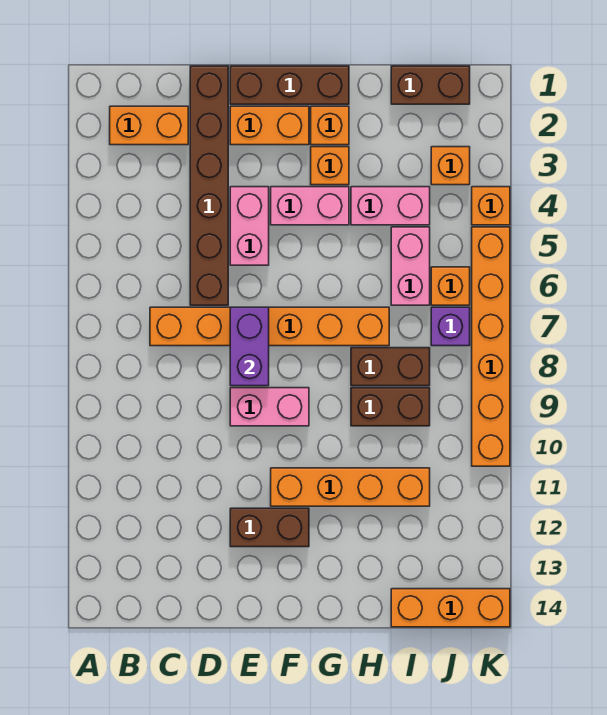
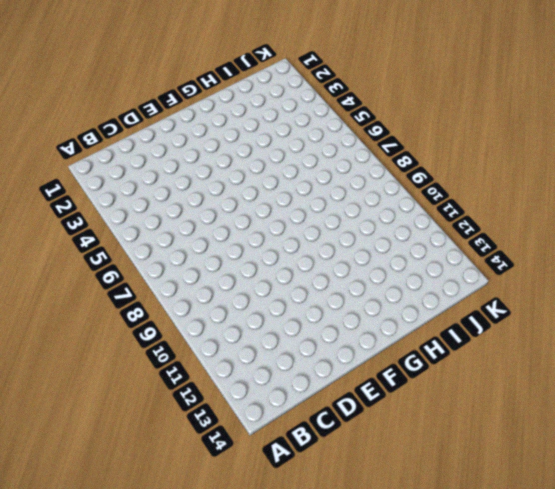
none -> orange 1x2 brick [110,106,188,145]
none -> orange 1x6 brick [150,307,389,346]
none -> brown 1x6 brick [190,66,228,305]

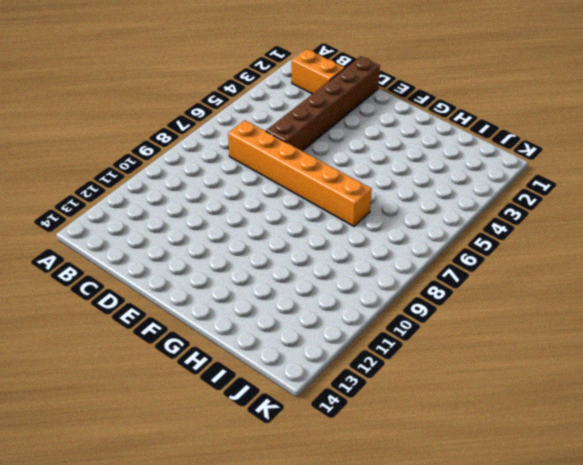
none -> brown 1x3 brick [230,66,349,104]
none -> orange 1x2 brick [230,106,309,145]
none -> pink 1x2 brick [230,187,269,265]

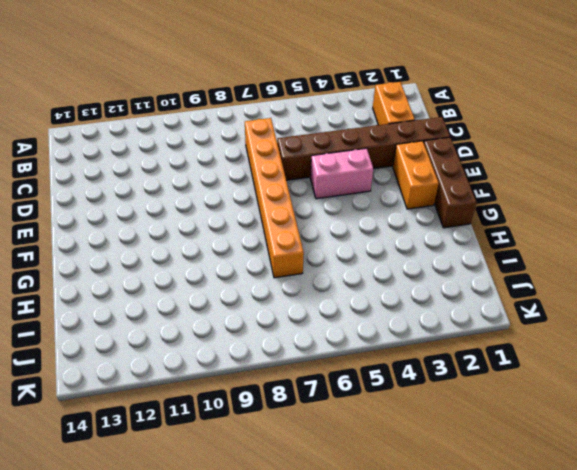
none -> pink 1x2 brick [230,388,309,426]
none -> brown 1x2 brick [230,508,309,547]
none -> pink 1x2 brick [271,187,349,225]

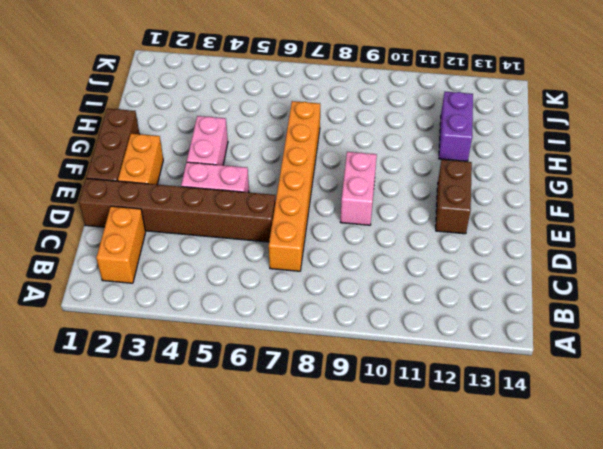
purple 1x2 brick [439,92,473,161] -> purple 1x2 brick turned to [230,307,269,386]
none -> orange 1x4 brick [271,468,430,506]
none -> orange 1x1 brick [311,106,349,145]
none -> orange 1x1 brick [311,147,349,185]

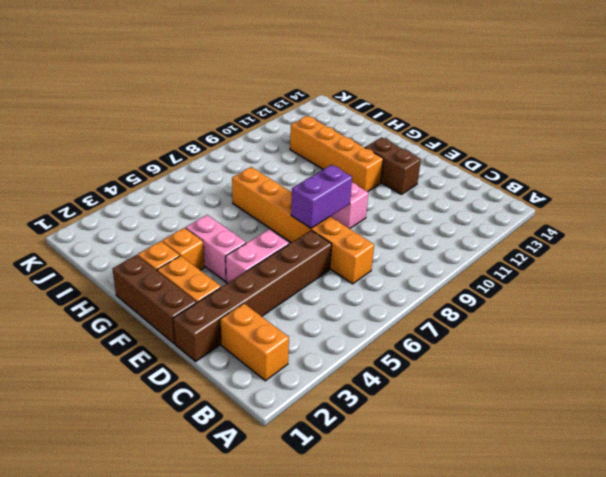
none -> pink 1x2 brick [351,187,430,225]
none -> brown 1x2 brick [351,348,430,386]
none -> brown 1x2 brick [351,388,430,426]

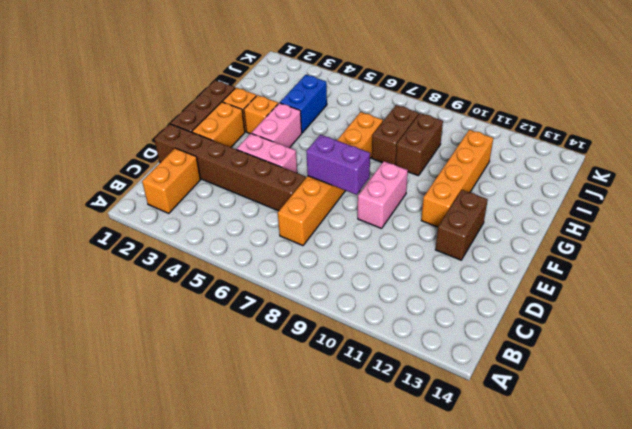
blue 1x2 brick [280,75,327,133] -> pink 1x2 brick [351,187,430,225]
none -> brown 1x2 brick [391,66,470,104]
none -> pink 1x2 brick [391,227,430,305]
none -> orange 1x3 brick [391,589,510,627]

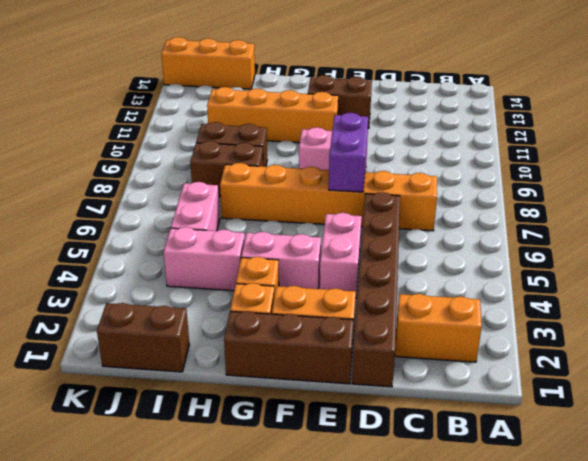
none -> orange 1x1 brick [431,147,470,185]
none -> orange 1x1 brick [431,267,470,305]
none -> purple 1x1 brick [431,307,470,346]

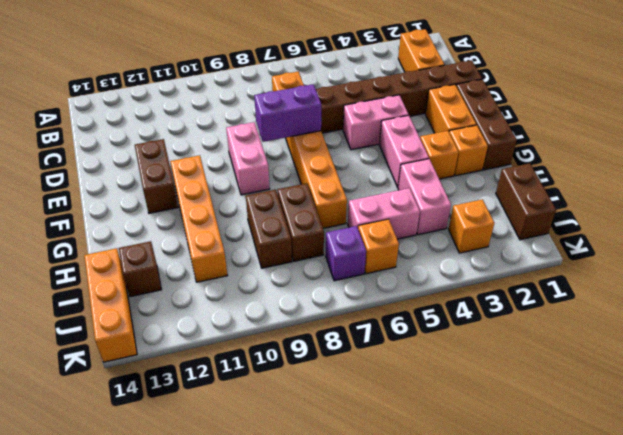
brown 1x1 brick [119,241,161,297] -> none
none -> orange 1x1 brick [472,187,510,225]
none -> orange 1x6 brick [472,227,510,466]

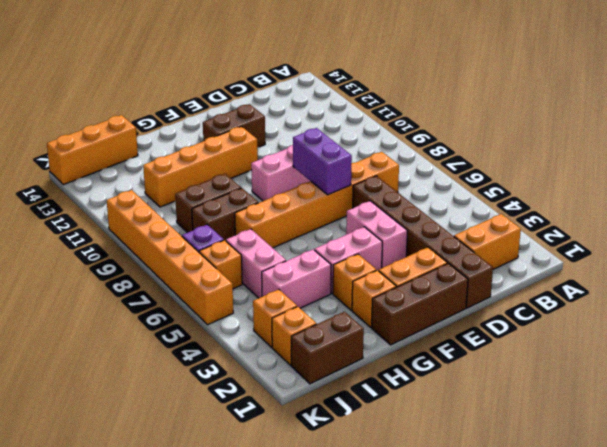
orange 1x1 brick [272,307,316,365] -> orange 1x1 brick moved to [472,187,510,225]

